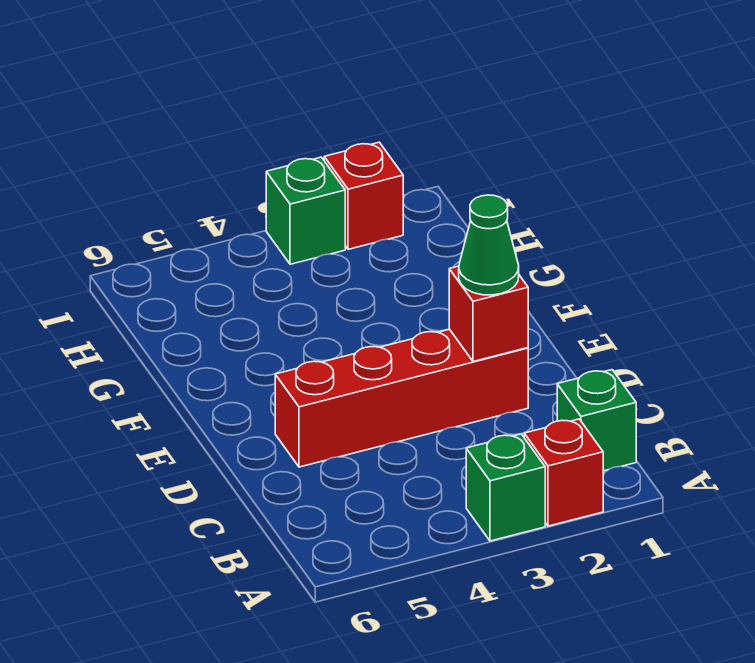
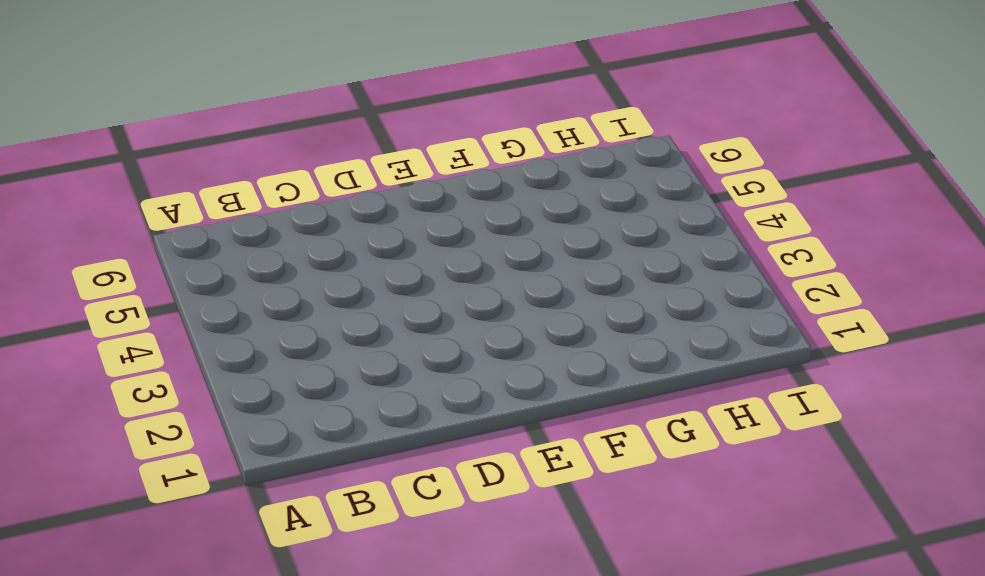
none -> red 1x1 brick [524,419,603,526]
none -> green 1x1 brick [466,434,545,541]

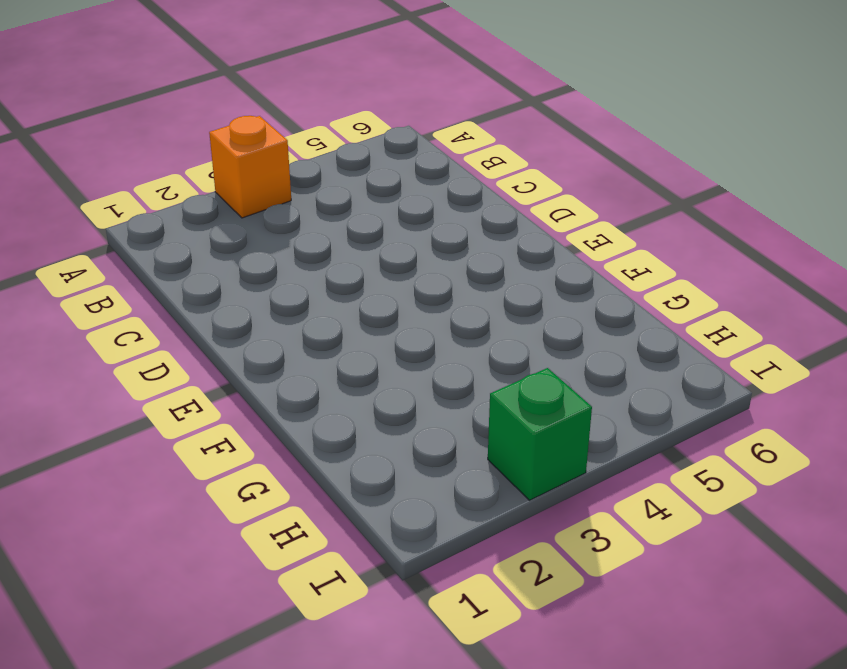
orange 1x1 brick [209,116,291,218] -> green 1x1 brick [466,434,545,541]
none -> red 1x1 brick [524,419,603,526]
none -> green 1x1 brick [557,370,636,471]

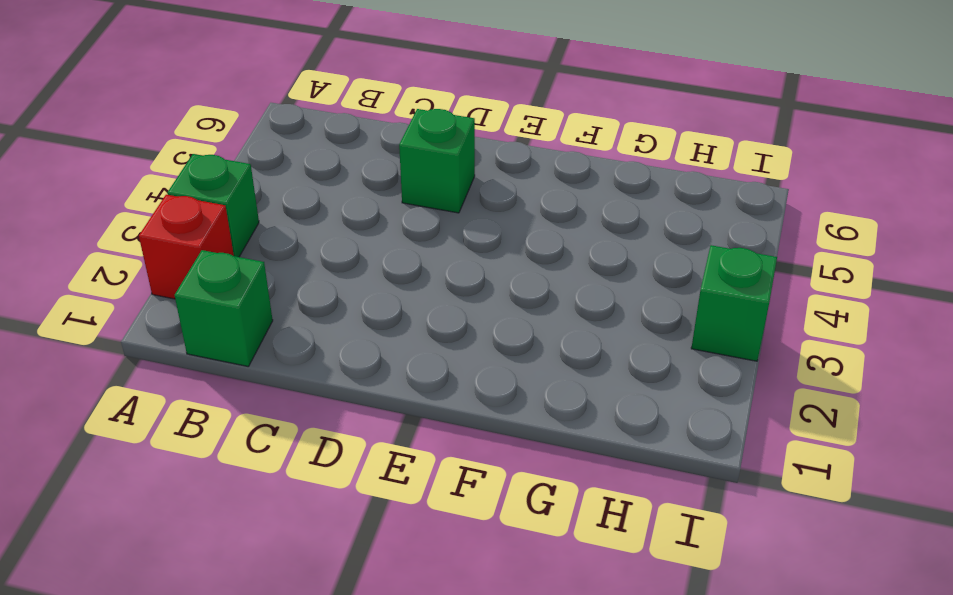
green 1x1 brick [399,109,475,213] -> red 1x4 brick [275,329,528,467]
none -> red 1x1 brick [324,142,403,249]
none -> red 1x1 brick [449,266,528,362]

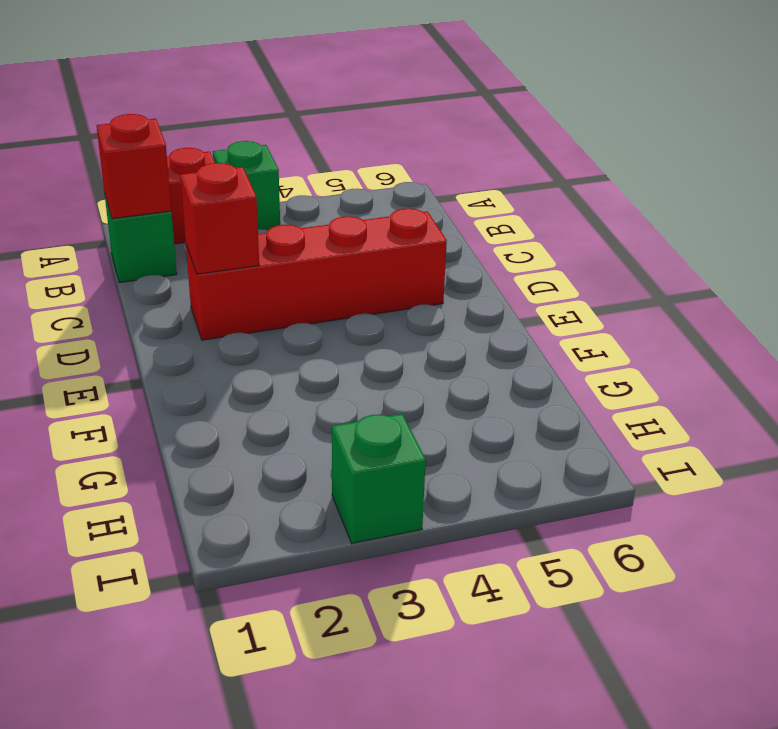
red 1x1 brick [97,114,171,219] -> red 1x1 brick moved to [324,142,403,249]
none -> green 1x1 cone [459,195,519,295]

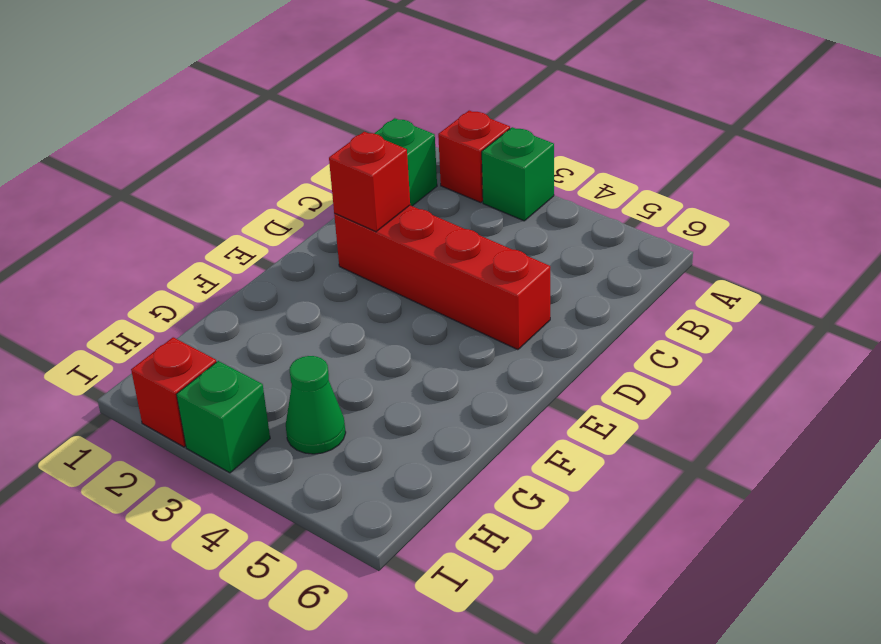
green 1x1 cone [286,356,346,454] -> green 1x1 cone moved to [459,195,519,295]

